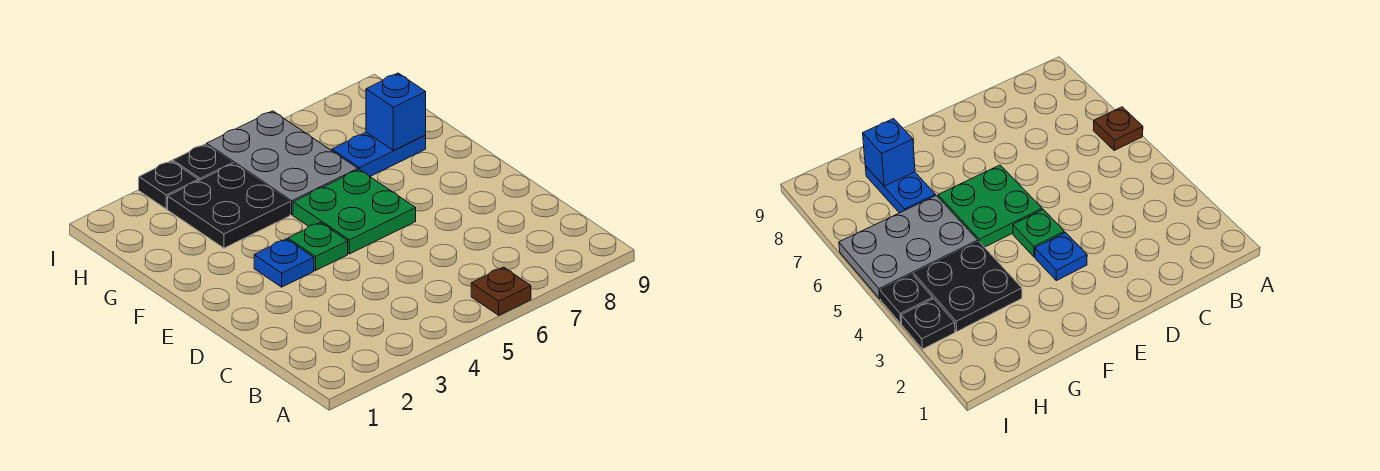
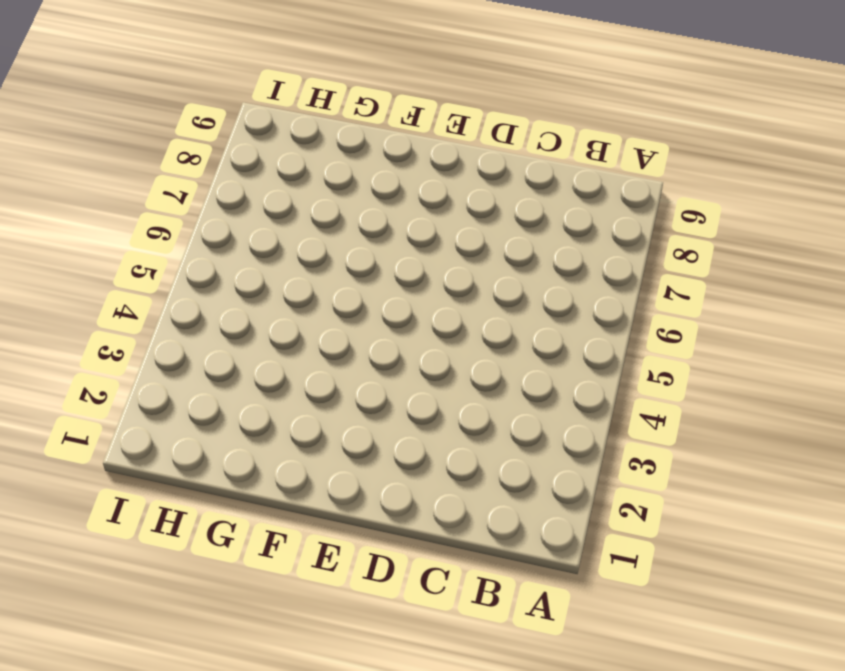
none -> brown 1x1 plate [471,267,531,315]
none -> blue 1x1 plate [254,239,314,287]

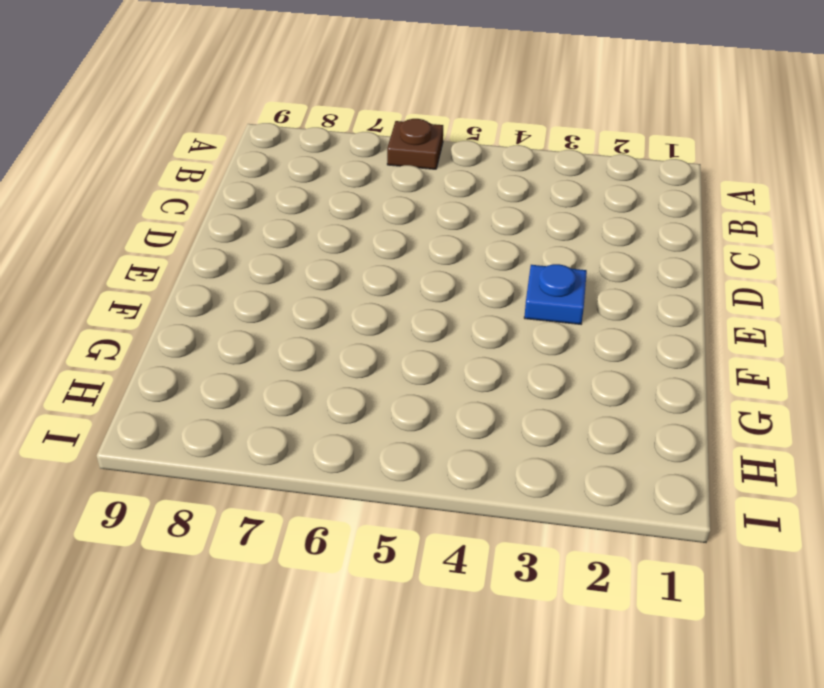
none -> green 1x1 plate [288,222,348,270]
none -> green 2x2 plate [293,169,416,254]

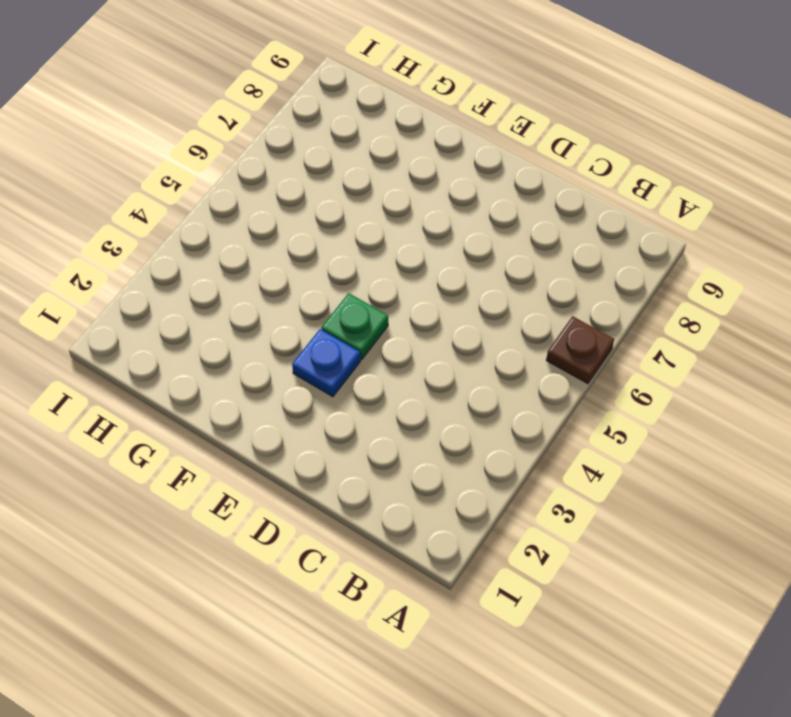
none -> green 2x2 plate [293,169,416,254]
none -> black 2x2 plate [168,164,290,248]

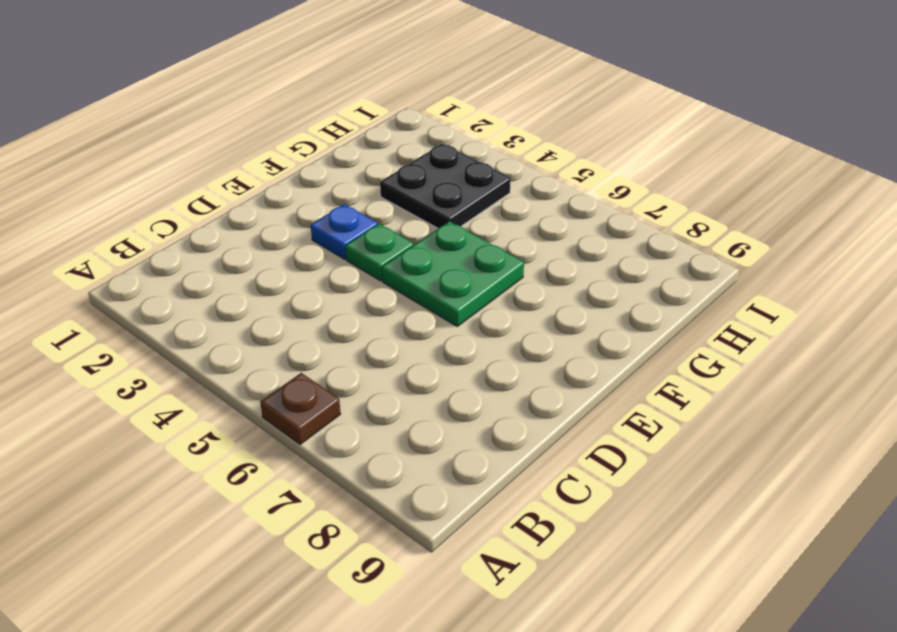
none -> grey 2x3 plate [207,111,358,215]
none -> blue 1x2 plate [332,132,426,176]

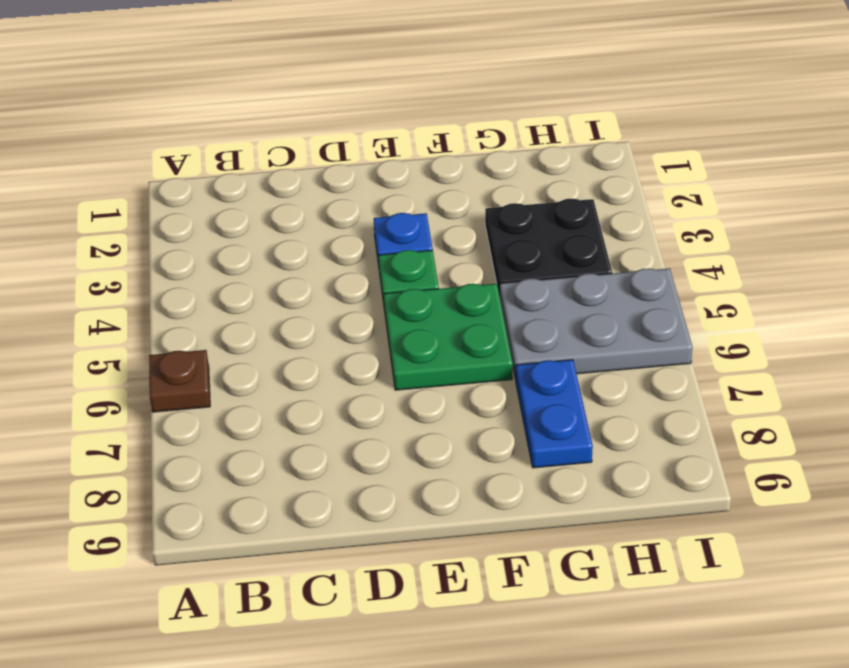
none -> black 1x1 plate [139,161,199,209]
none -> black 1x1 plate [173,144,232,180]

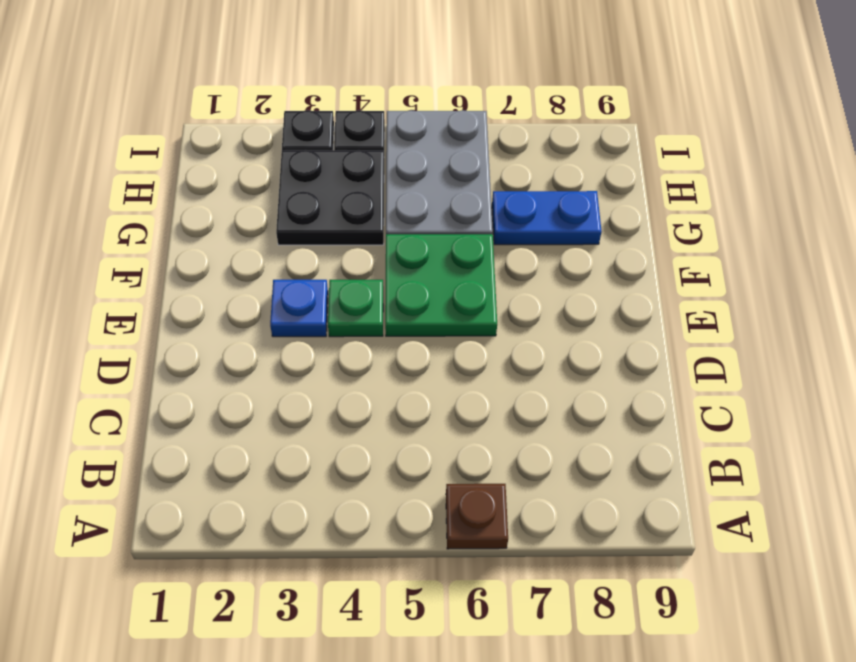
none -> blue 1x1 brick [366,73,426,150]

